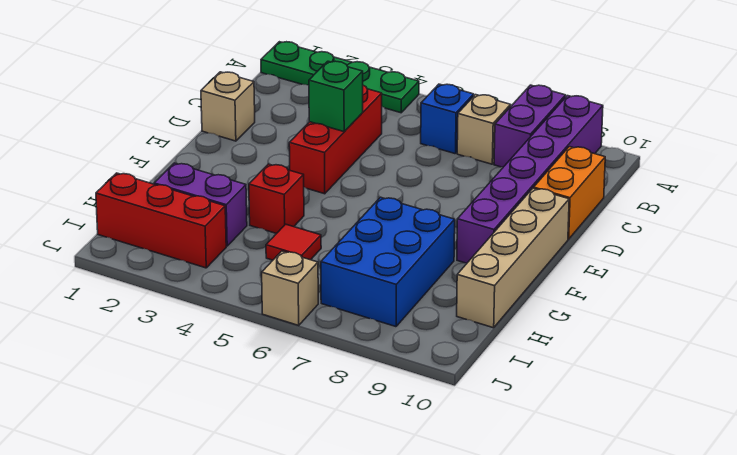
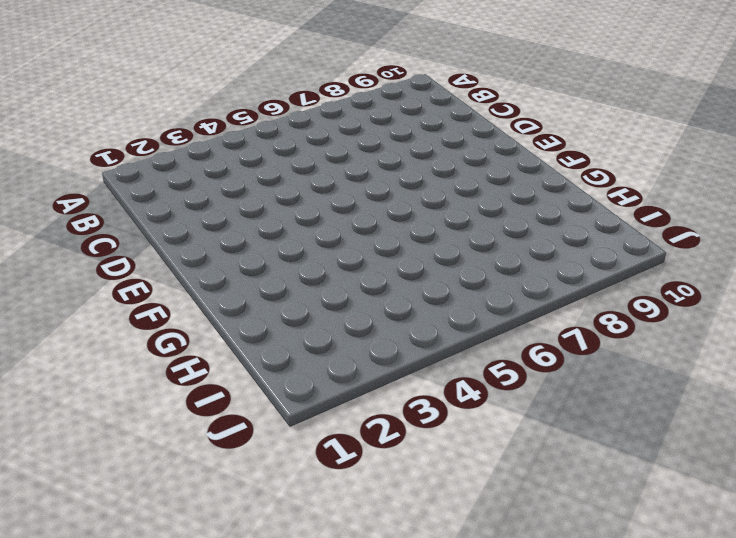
none -> green 1x4 plate [261,42,419,113]
none -> purple 1x2 brick [494,85,566,167]
none -> purple 1x6 brick [457,96,603,263]

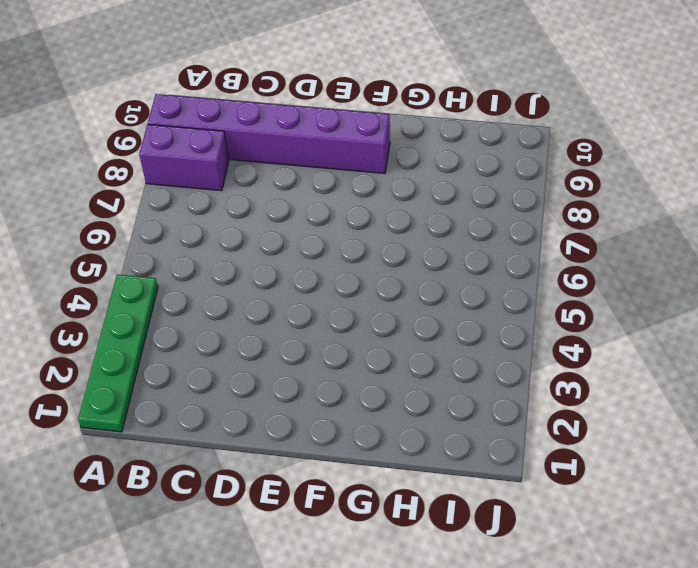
none -> blue 1x1 brick [421,84,474,154]
none -> tan 1x1 brick [457,95,511,164]
none -> red 1x3 brick [289,85,382,194]

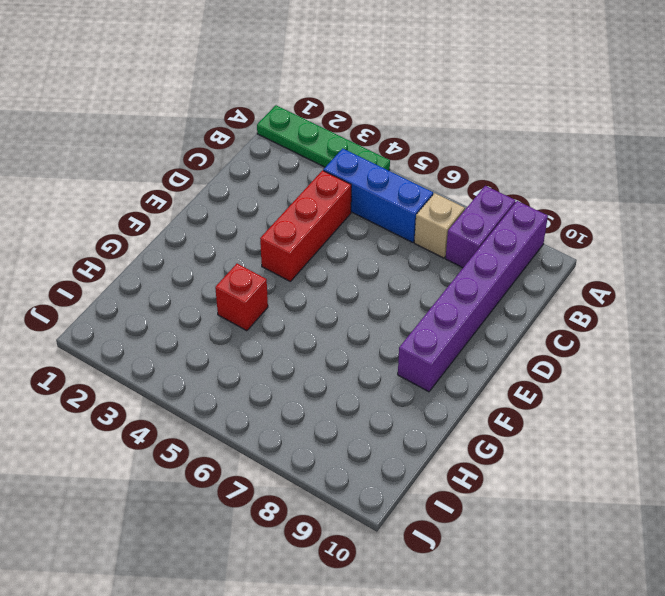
blue 1x3 brick [323,148,433,243] -> blue 1x1 brick [421,84,474,154]
none -> orange 1x2 brick [534,147,605,239]
none -> tan 1x1 brick [201,72,255,141]
none -> tan 1x4 brick [457,188,569,328]

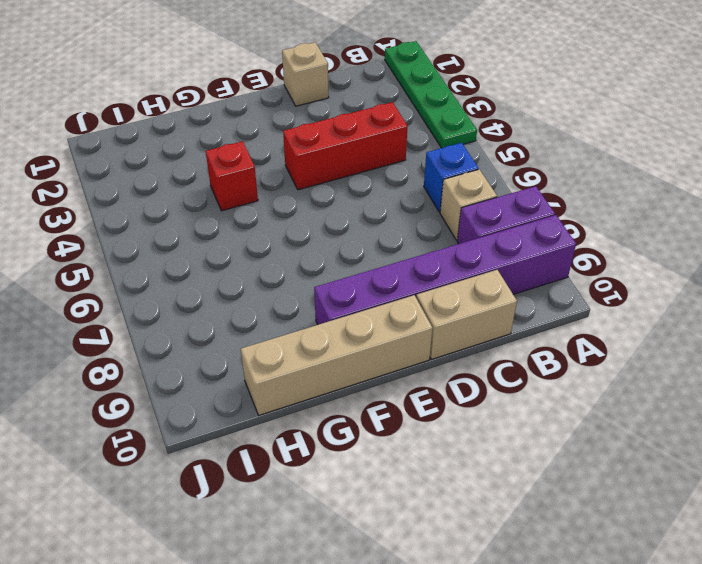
tan 1x2 brick [416,270,517,359] -> orange 1x2 brick [534,147,605,239]
none -> blue 2x3 brick [321,197,455,327]
none -> purple 1x2 brick [154,163,247,246]
none -> red 1x1 tile [266,224,321,260]

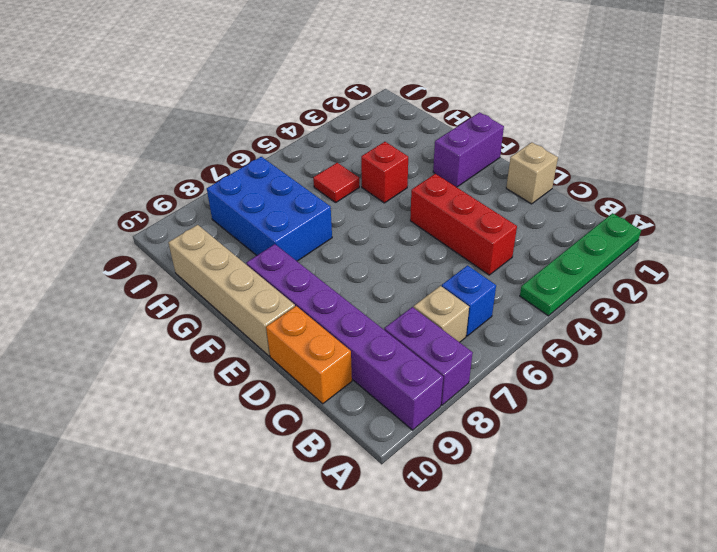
purple 1x2 brick [433,112,504,187] -> purple 1x2 brick moved to [154,163,247,246]
none -> red 1x3 brick [96,173,226,268]
none -> tan 1x1 brick [262,251,318,325]
none -> green 1x1 brick [309,61,363,132]

